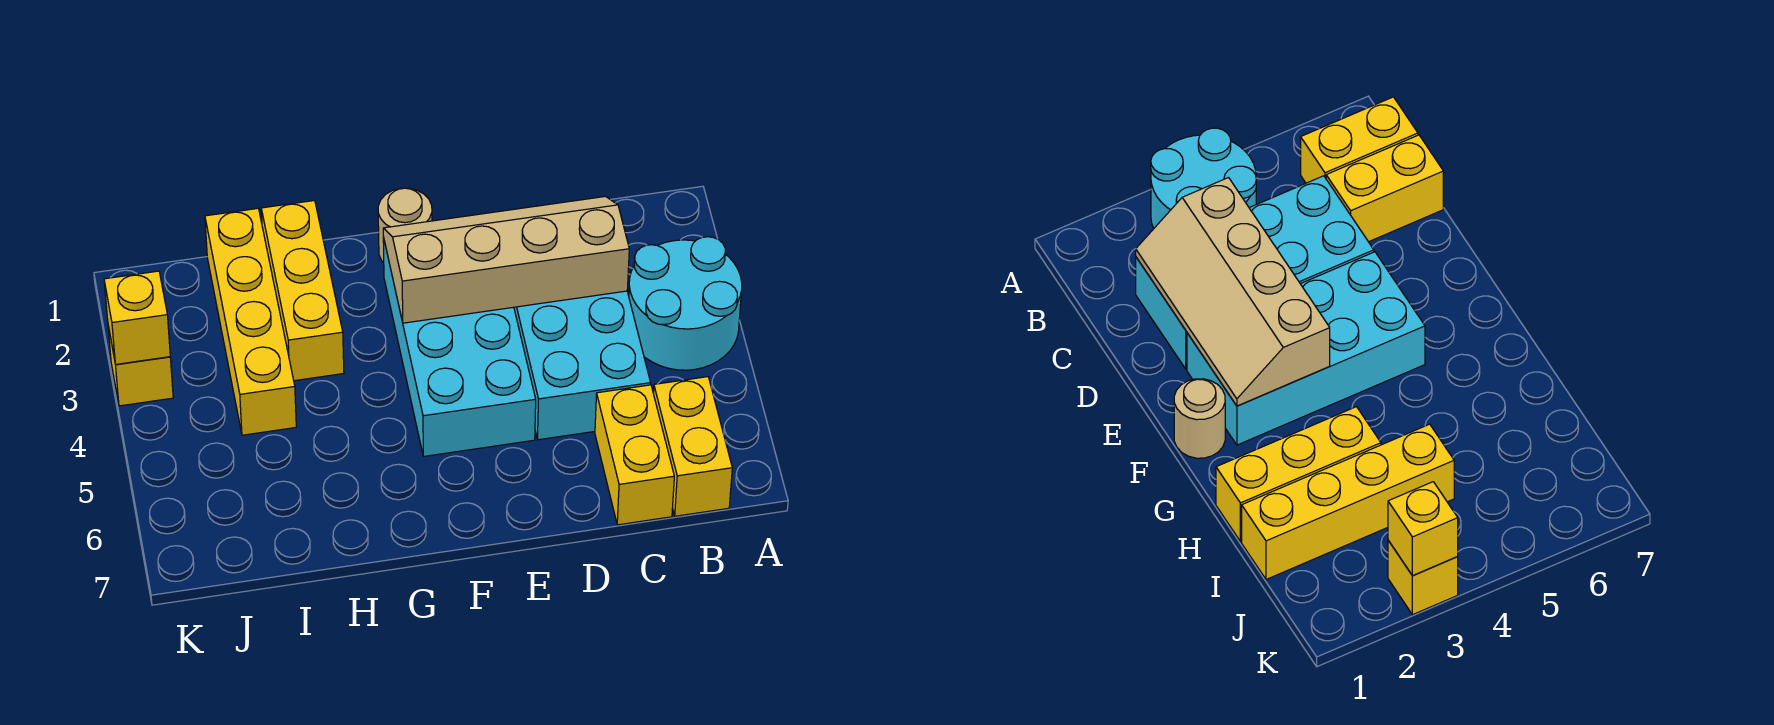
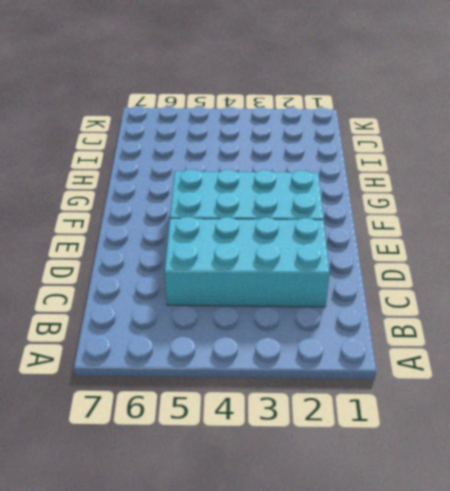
none -> cyan 2x2 round brick [629,237,742,370]
none -> yellow 1x2 brick [653,377,732,516]

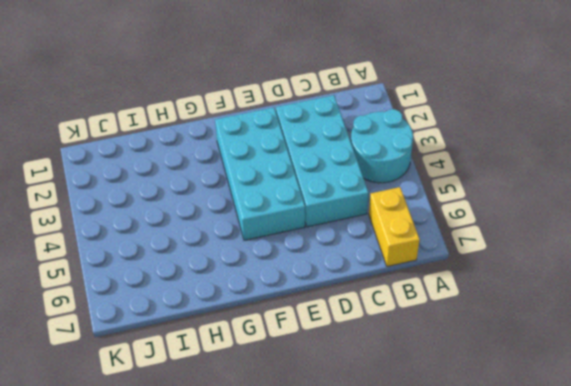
none -> yellow 1x2 brick [595,385,674,525]
none -> tan 1x1 round brick [378,188,432,263]

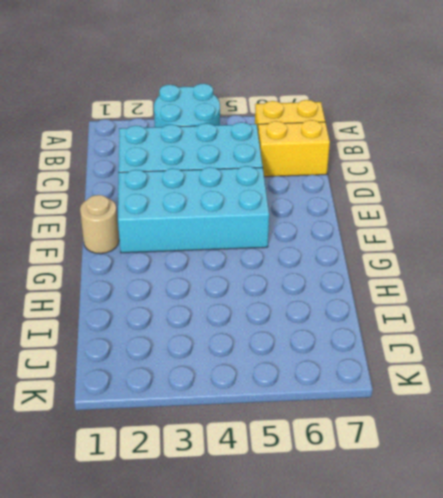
none -> yellow 1x3 brick [261,200,344,381]
none -> yellow 1x4 brick [205,208,296,435]

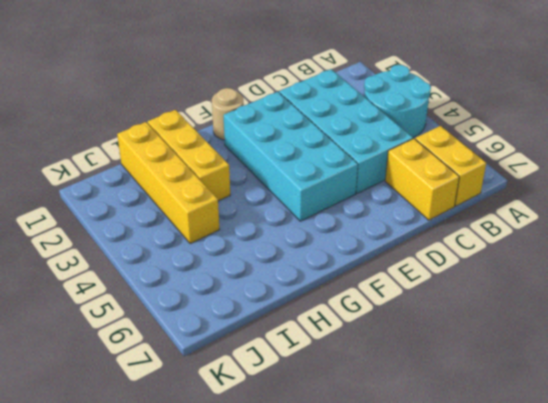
none -> yellow 1x1 brick [108,326,173,406]
none -> tan 2x4 slope [383,196,629,323]

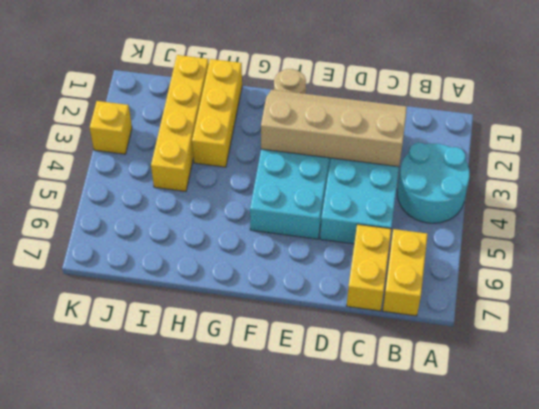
none -> yellow 1x1 brick [104,271,170,365]

